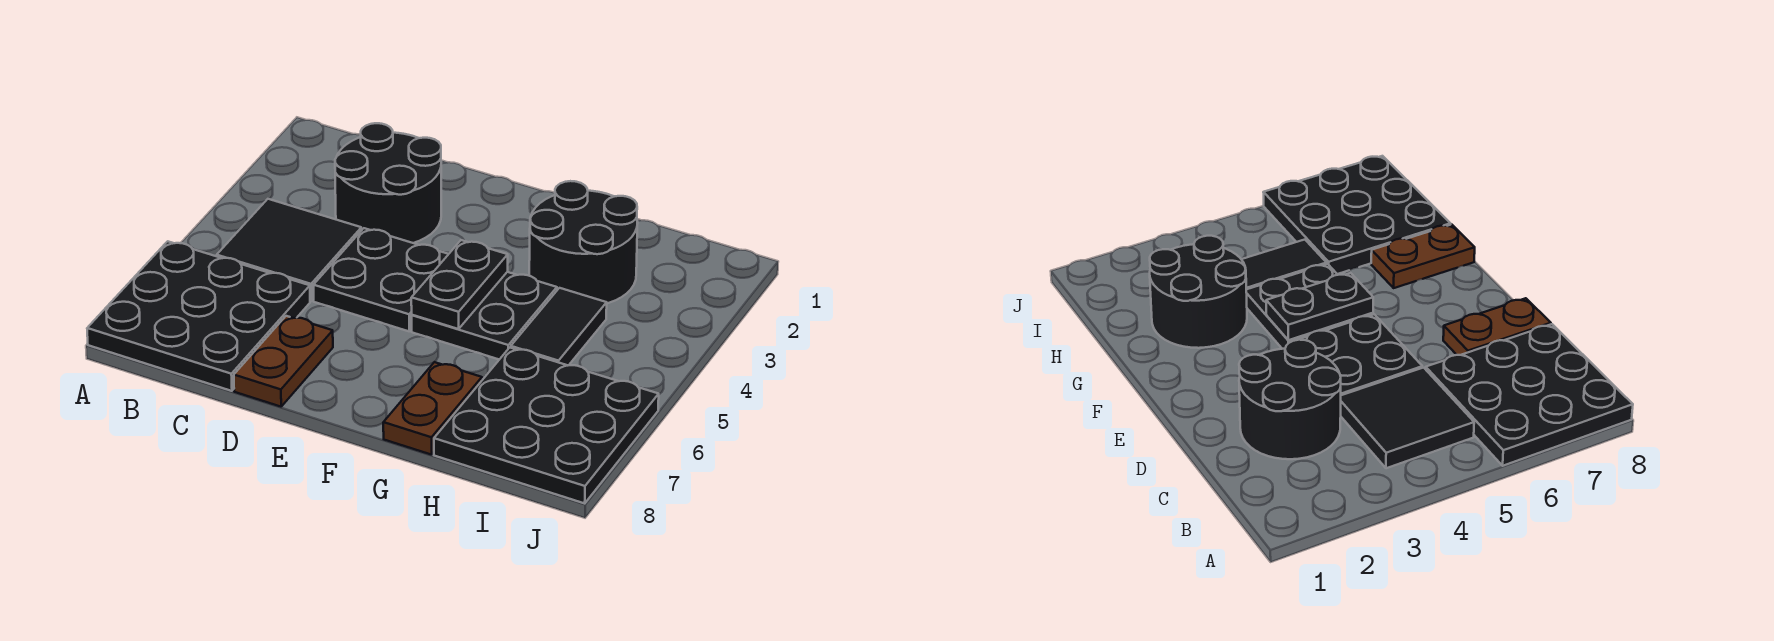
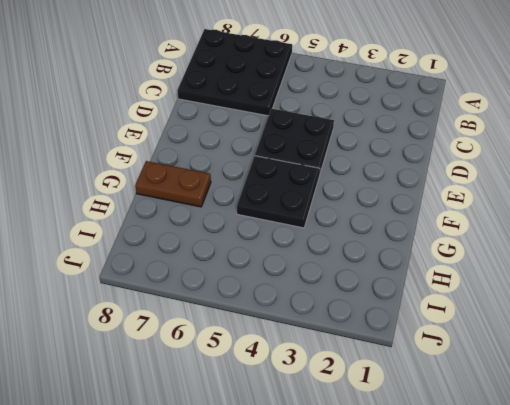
none -> black 2x2 tile [217,199,361,301]
none -> black 2x2 round brick [335,123,441,243]

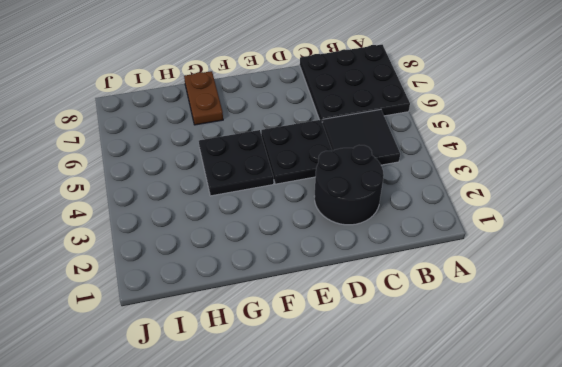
none -> brown 1x2 plate [234,316,333,407]
none -> black 2x2 round brick [529,181,638,303]

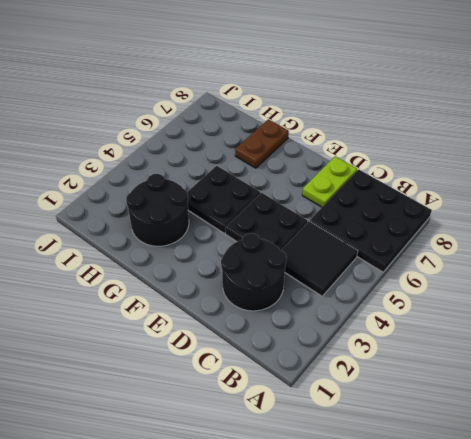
lime 1x2 plate [302,157,357,207] -> brown 1x2 plate [234,316,333,407]
none -> black 1x2 tile [511,288,607,365]
none -> black 3x3 plate [434,348,659,503]

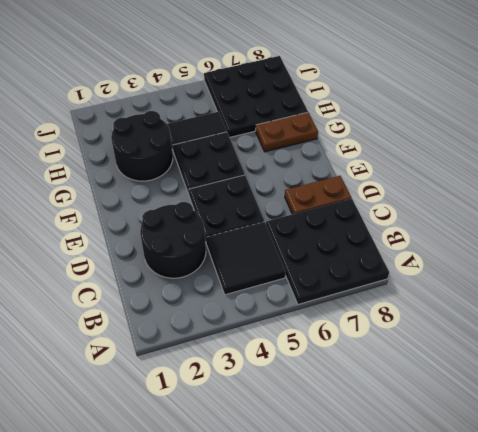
none -> black 1x2 plate [411,240,508,329]

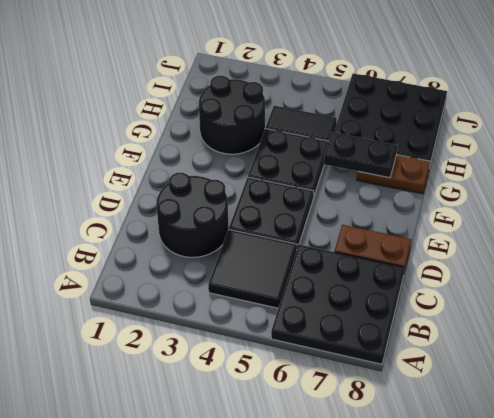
black 1x2 plate [324,132,398,178] -> black 1x2 plate moved to [411,240,508,329]

